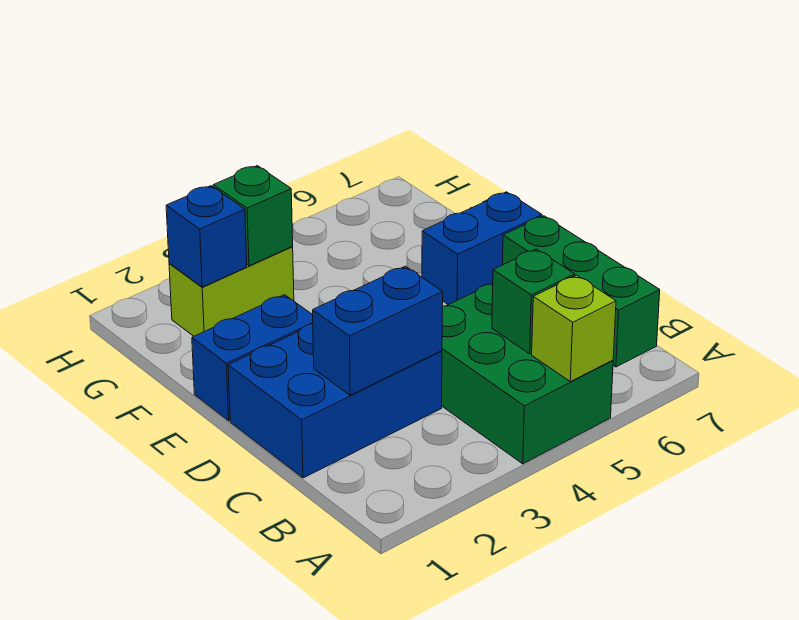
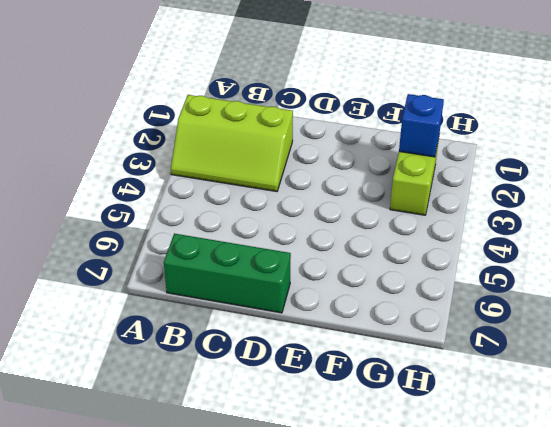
lime 2x3 slope [171,95,293,192] -> blue 2x3 brick [228,324,442,478]
none -> green 2x3 brick [442,283,613,464]
none -> blue 1x2 brick [192,295,313,421]

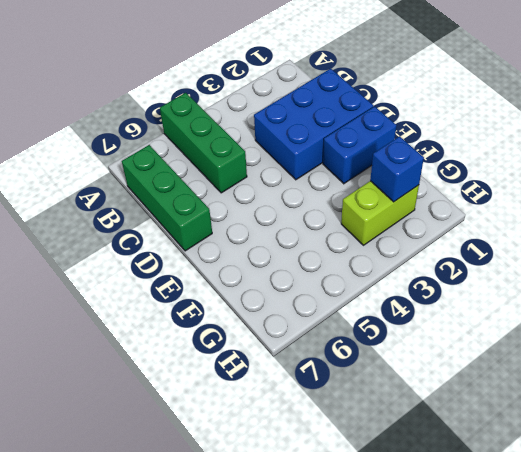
green 1x3 brick [160,93,247,193] -> green 2x3 brick [442,283,613,464]
none -> blue 1x2 brick [422,192,542,305]
none -> lime 1x1 brick [532,275,616,382]

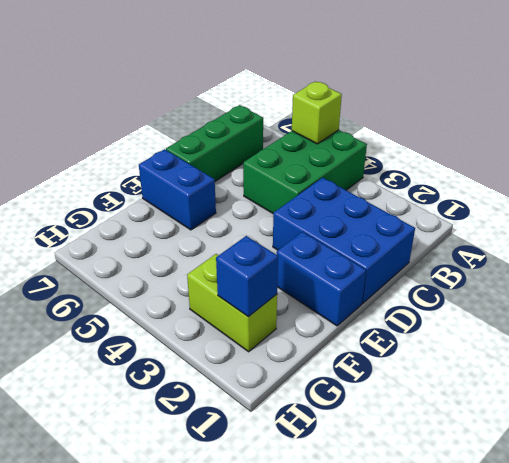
none -> green 1x1 brick [492,249,575,354]
none -> blue 1x2 brick [313,266,443,395]

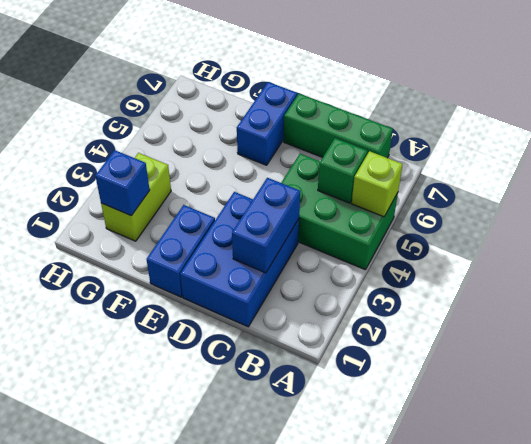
none -> green 1x1 brick [213,166,293,266]

